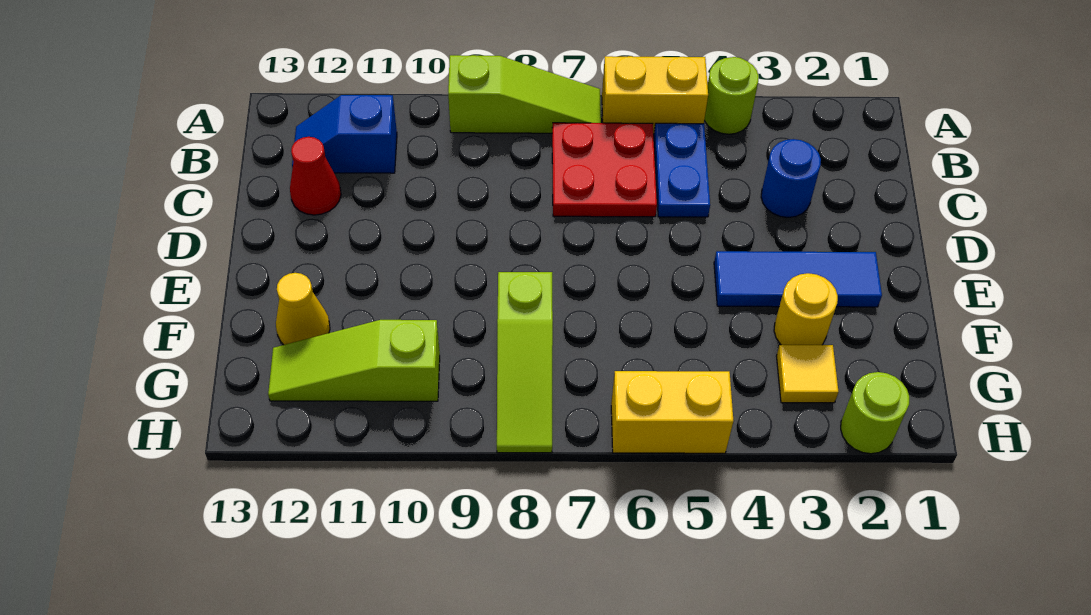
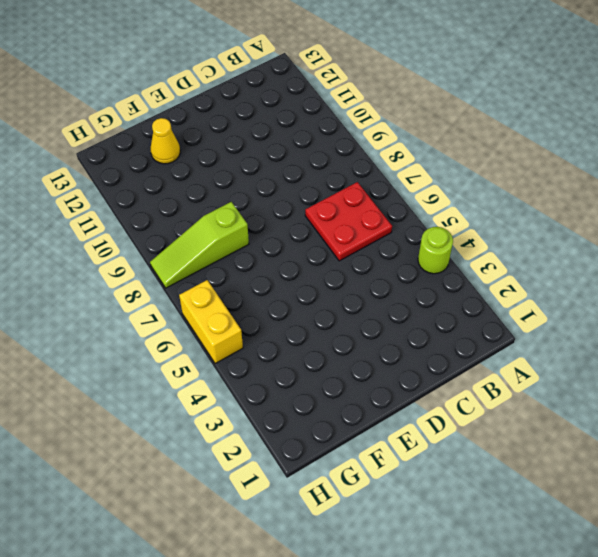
none -> yellow 1x2 brick [602,56,708,134]
none -> lime 1x3 slope [448,55,601,133]
none -> blue 1x2 plate [654,123,710,217]

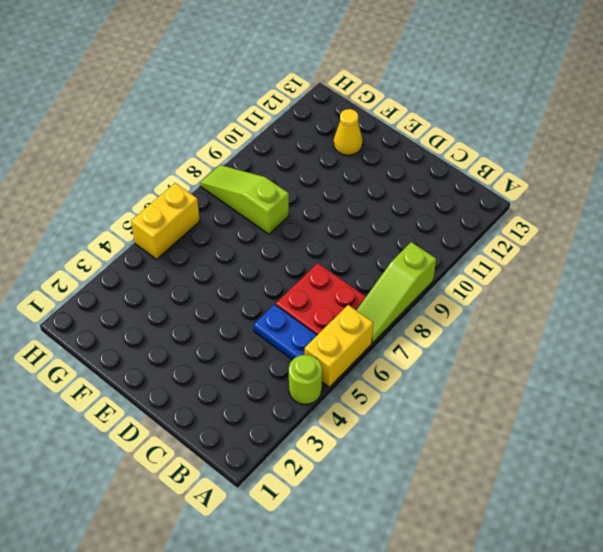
none -> blue 1x2 slope [292,95,397,173]
none -> blue 1x1 round brick [761,139,821,217]
none -> red 1x1 cone [290,137,341,215]

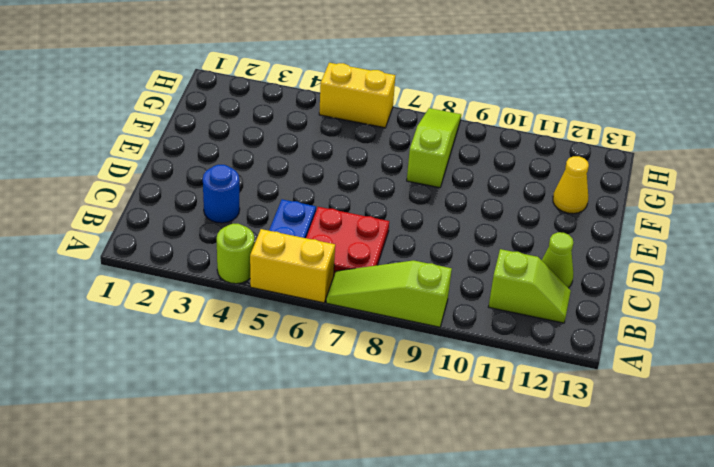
lime 1x2 slope [489,249,571,323] -> blue 1x2 slope [292,95,397,173]
lime 1x1 cone [542,232,573,288] -> red 1x1 cone [290,137,341,215]
none -> blue 1x3 tile [714,251,882,307]
none -> yellow 1x1 round brick [774,273,838,345]
none -> yellow 1x1 tile [777,345,839,403]

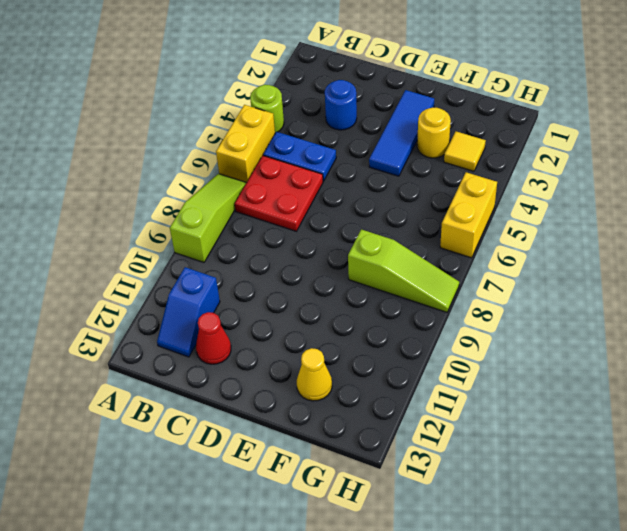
none -> lime 1x3 slope [268,320,440,401]
none -> lime 1x1 round brick [841,372,909,454]

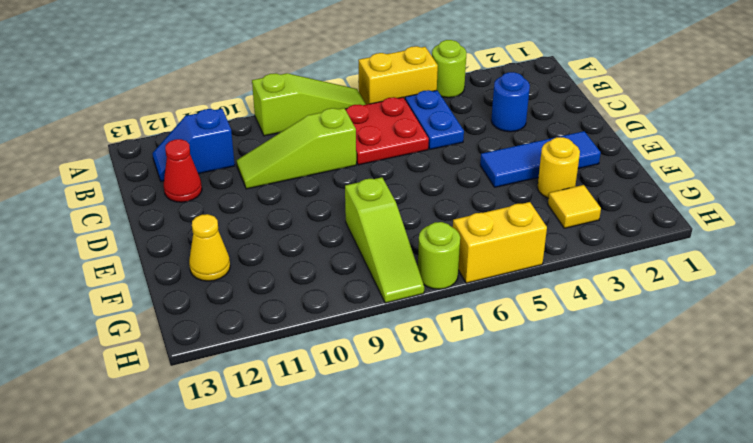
lime 1x3 slope [236,108,356,189] -> lime 1x3 slope moved to [268,320,440,401]
lime 1x1 round brick [418,222,460,289] -> lime 1x1 round brick moved to [841,372,909,454]

